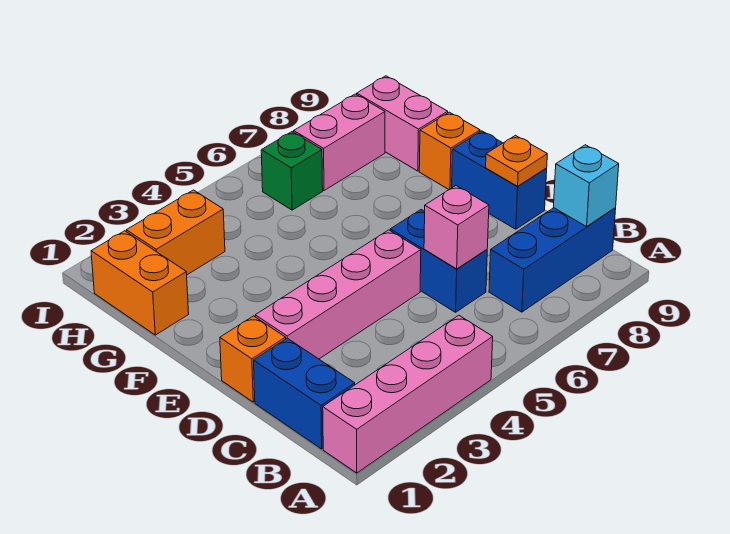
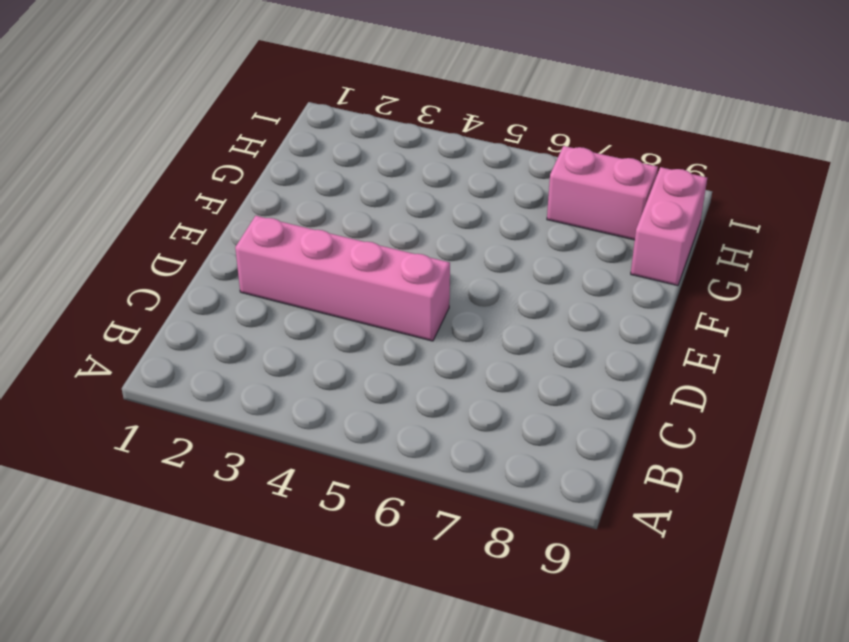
none -> pink 1x4 brick [323,315,493,473]
none -> blue 1x2 brick [254,338,355,449]
none -> blue 1x3 brick [489,208,616,312]

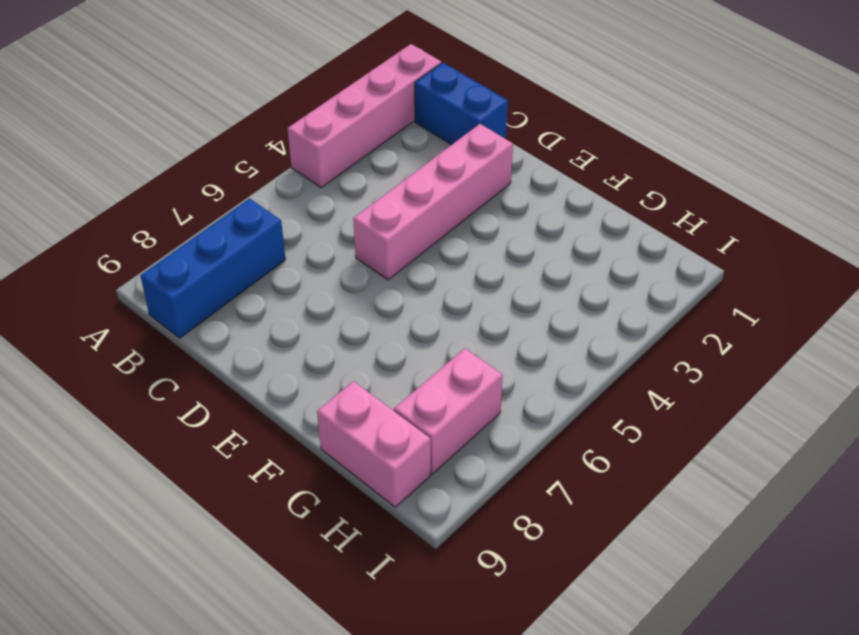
none -> blue 1x2 brick [390,210,487,312]
none -> orange 1x1 brick [220,316,286,402]
none -> blue 1x2 brick [452,131,547,229]

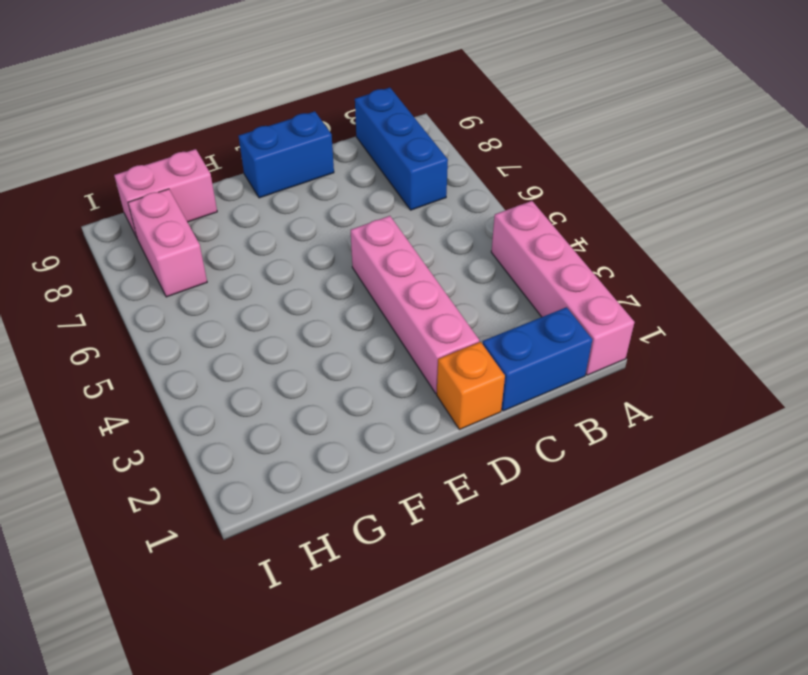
none -> blue 1x2 brick [390,210,487,312]
none -> orange 1x1 brick [419,112,480,190]
none -> orange 1x2 brick [91,231,189,335]

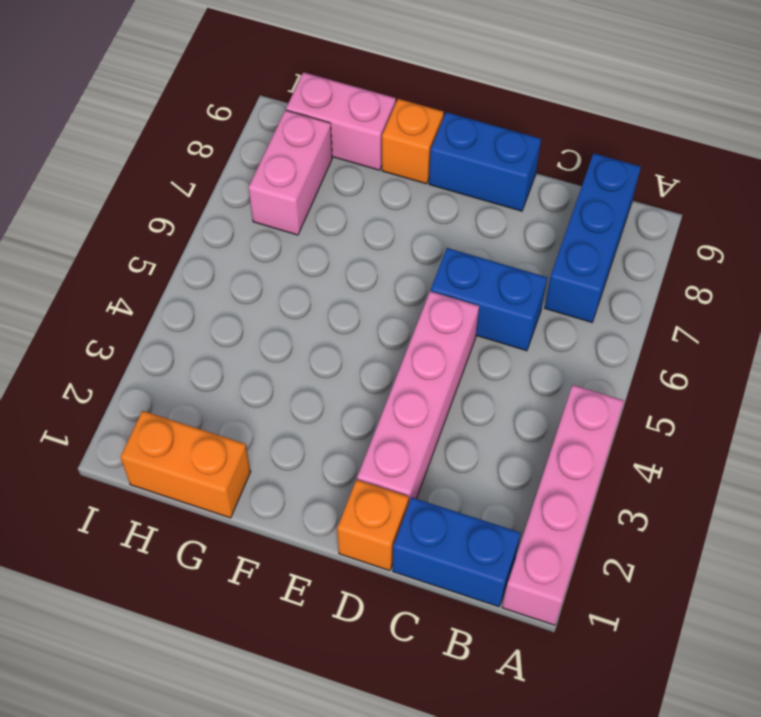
none -> orange 1x2 brick [126,190,225,275]
none -> green 1x1 brick [261,132,323,210]
none -> cyan 1x1 brick [554,145,619,227]

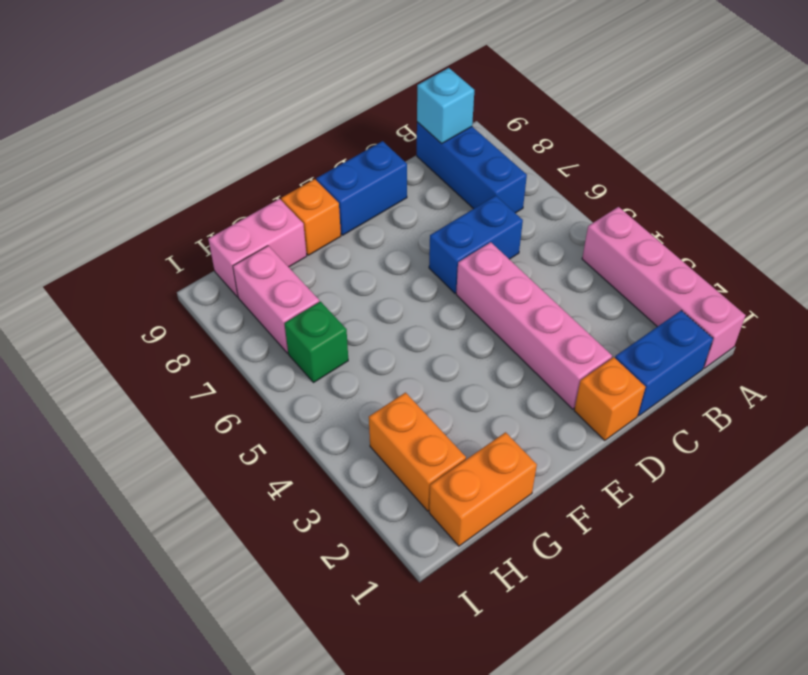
none -> pink 1x1 brick [424,186,489,269]
none -> orange 1x1 plate [486,135,547,186]

